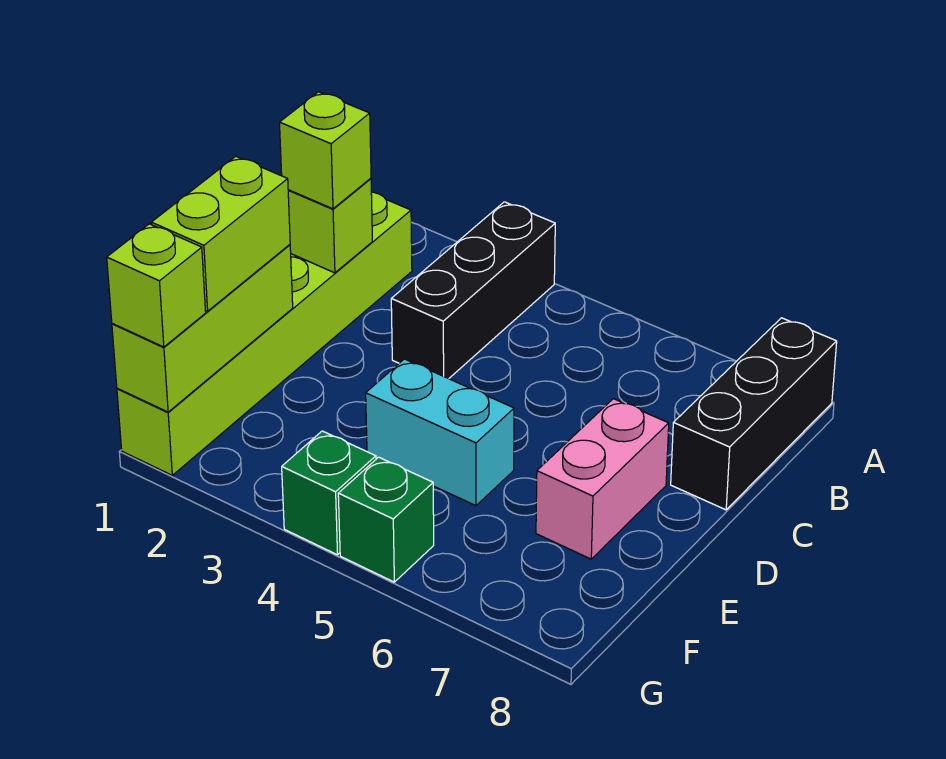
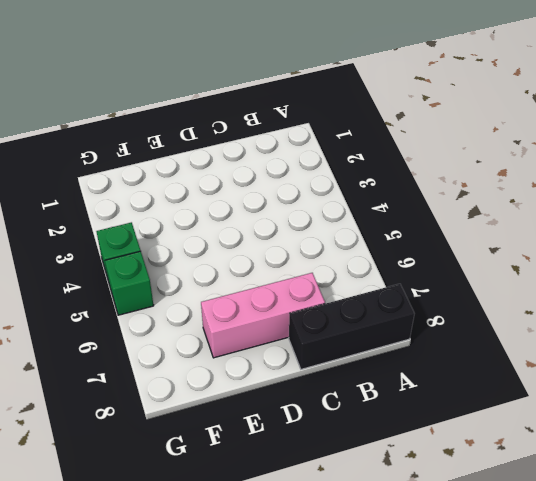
pink 1x3 brick [201,273,325,358] -> pink 1x2 brick [536,399,669,559]
none -> black 1x3 brick [391,202,555,379]
none -> lime 1x6 brick [117,192,412,475]
none -> cyan 1x2 brick [366,359,514,506]

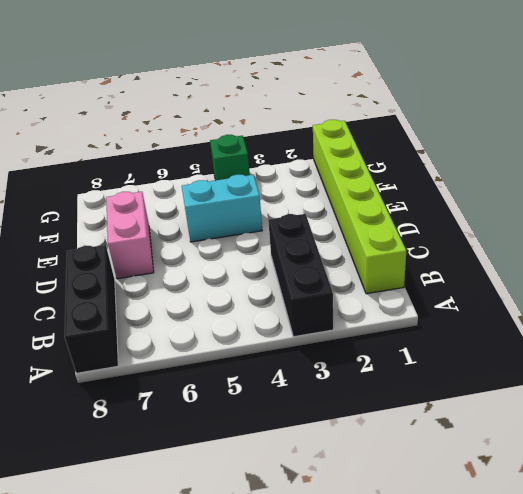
none -> green 1x1 brick [338,457,434,582]
none -> lime 1x1 brick [288,178,372,273]
none -> lime 1x3 brick [112,245,293,412]

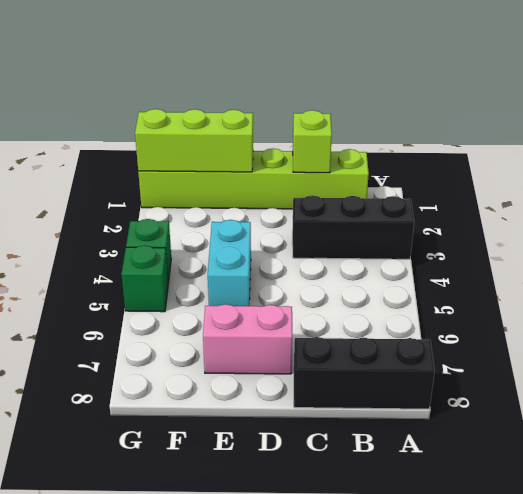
none -> lime 1x1 brick [280,92,371,209]
none -> lime 1x2 brick [151,156,290,311]
none -> lime 1x1 brick [107,224,206,347]

